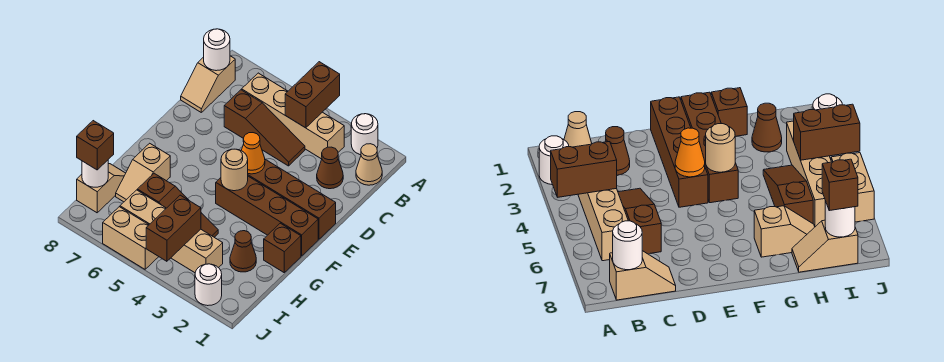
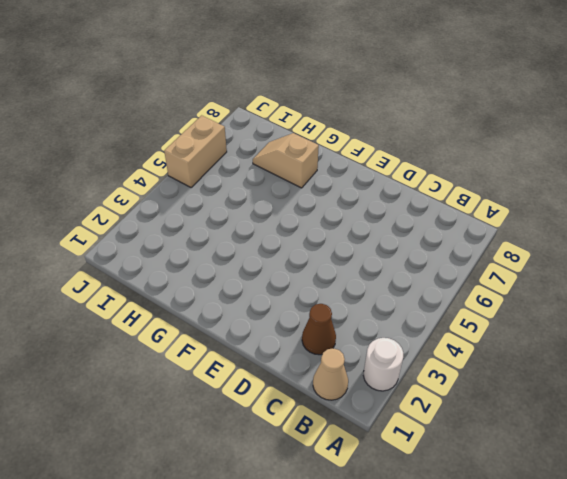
none -> tan 1x4 brick [242,73,344,159]
none -> tan 1x2 slope [181,56,235,112]
none -> brown 1x3 slope [224,90,305,166]

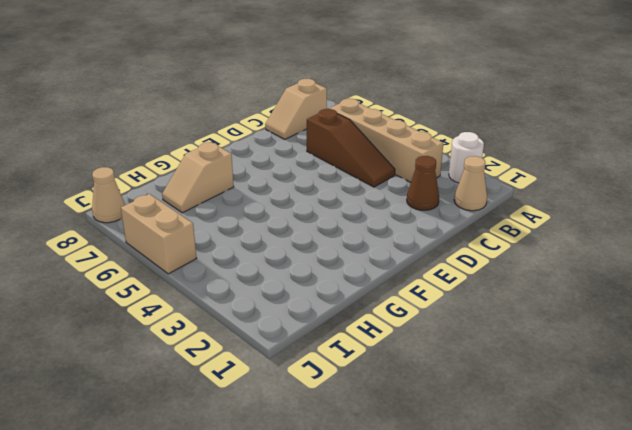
tan 1x1 cone [92,167,125,223] -> none
none -> brown 1x4 brick [248,159,336,239]
none -> brown 1x4 brick [216,176,318,256]
none -> brown 1x1 brick [264,223,301,272]

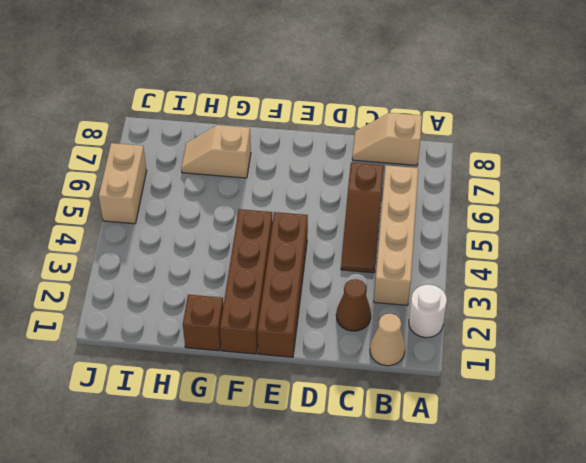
none -> brown 1x1 cone [230,231,256,272]
none -> brown 1x3 slope [137,173,218,237]
none -> tan 1x2 slope [77,164,126,213]

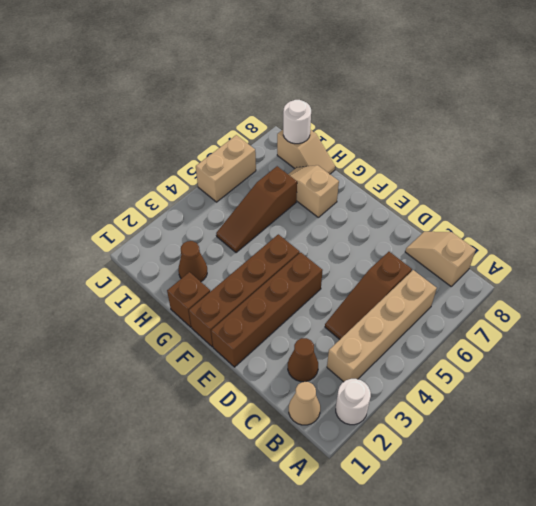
none -> tan 1x4 brick [120,190,223,273]
none -> white 1x1 round brick [195,264,222,306]
none -> brown 1x2 brick [285,62,340,128]

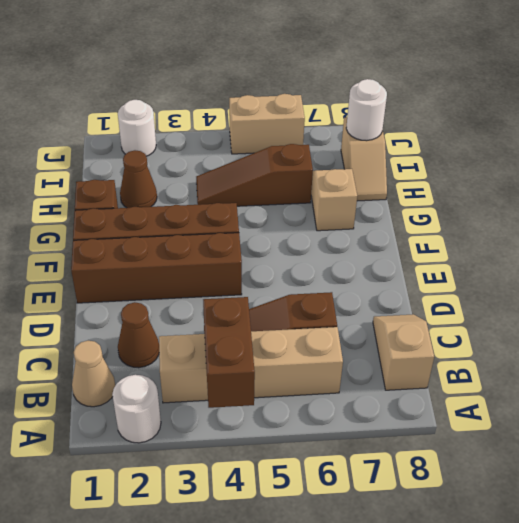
none -> tan 1x4 brick [120,190,223,273]
none -> white 1x1 round brick [204,29,230,71]
none -> orange 1x1 cone [241,133,265,174]

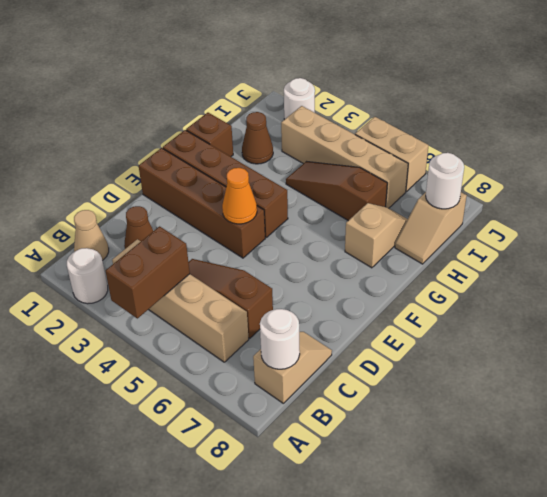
none -> tan 1x1 round brick [221,149,248,191]
none -> brown 1x2 brick [146,195,201,261]
none -> brown 1x1 brick [77,121,114,170]

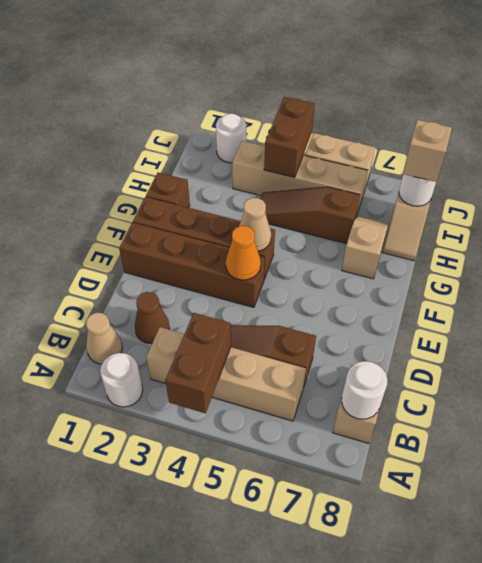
tan 1x1 cone [239,198,271,251] -> tan 1x1 round brick [221,149,248,191]
tan 1x1 brick [403,120,452,182] -> brown 1x1 brick [77,121,114,170]
none -> brown 1x1 cone [230,231,256,272]

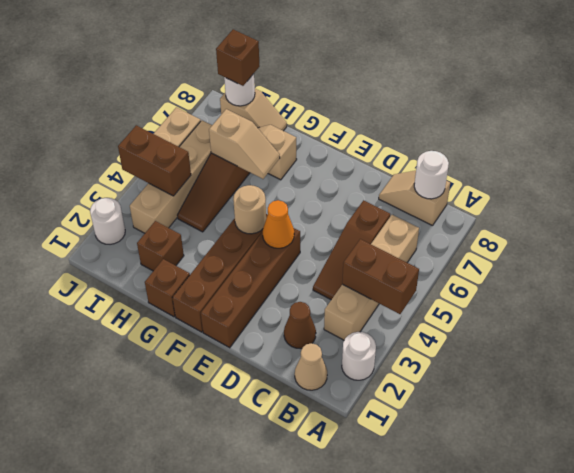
tan 1x2 slope [209,109,280,179] -> none
brown 1x1 brick [137,221,184,271] -> brown 1x1 cone [230,231,256,272]

